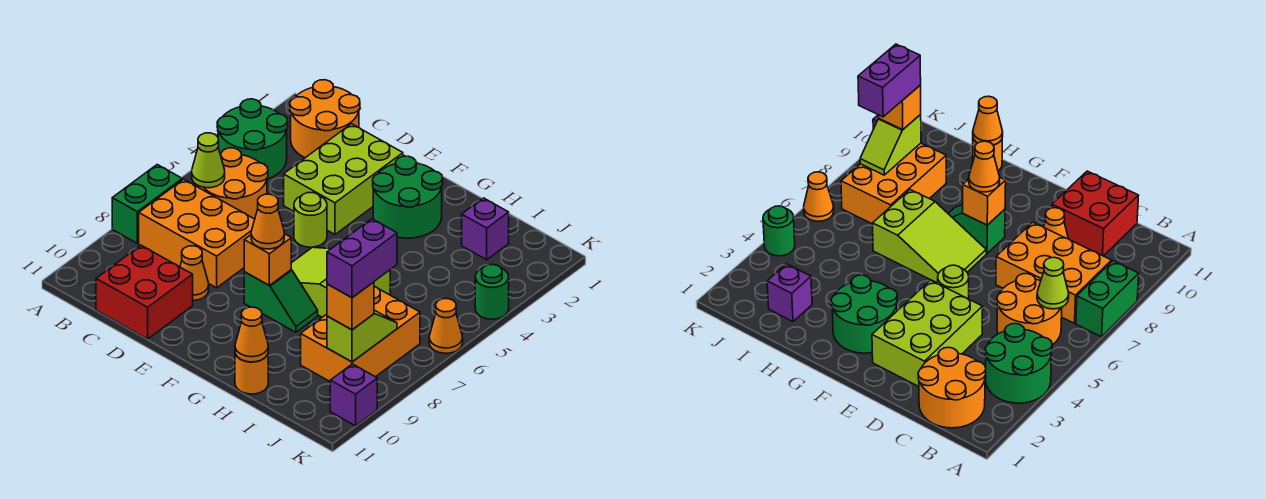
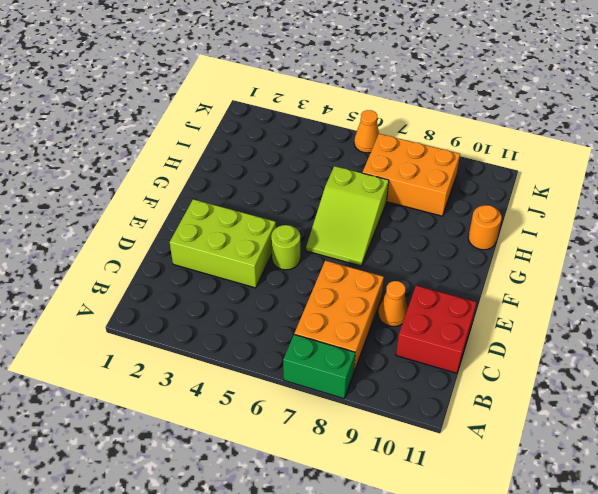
none -> green 2x2 round brick [217,99,288,179]
none -> orange 2x2 round brick [290,80,360,158]
none -> orange 2x2 round brick [199,148,268,219]

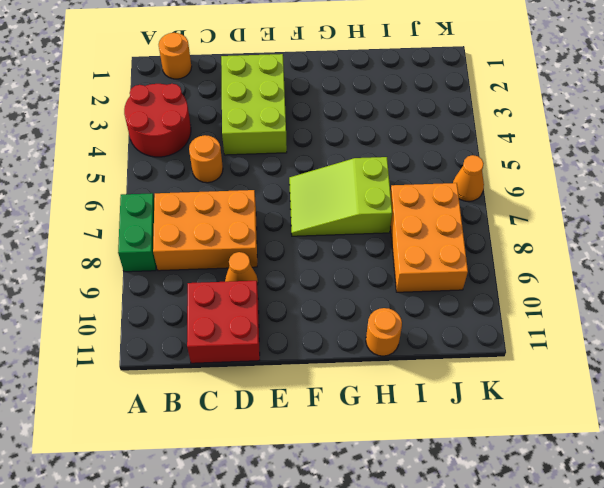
red 2x2 round brick [124,84,191,157] -> green 2x2 round brick [217,99,288,179]
orange 1x1 round brick [159,33,192,79] -> orange 2x2 round brick [290,80,360,158]
orange 1x1 round brick [189,135,223,183] -> orange 2x2 round brick [199,148,268,219]
none -> lime 1x1 round brick [294,192,327,247]
none -> green 2x2 round brick [373,156,443,238]
none -> green 1x2 slope [244,270,318,332]

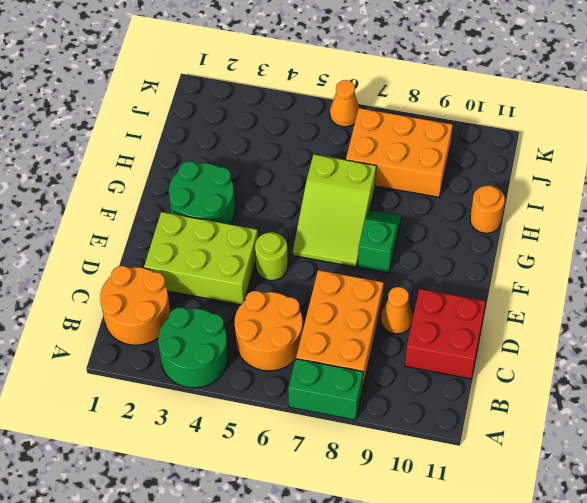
none -> purple 1x1 brick [462,198,509,260]
none -> green 1x1 round brick [475,264,509,319]
none -> purple 1x1 brick [330,364,377,426]

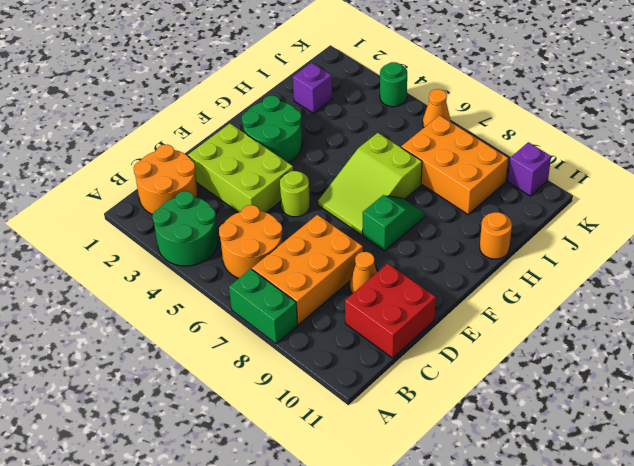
none -> lime 1x1 cone [192,133,225,188]
none -> orange 1x1 brick [244,234,291,285]
none -> orange 1x1 cone [235,307,268,362]

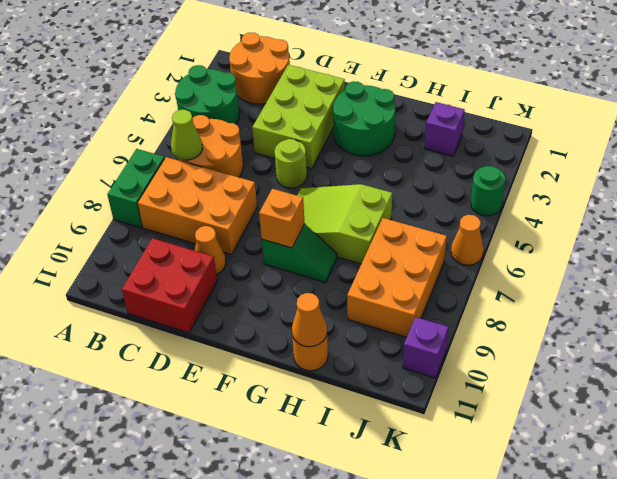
none -> lime 1x2 slope [327,310,397,362]
none -> orange 1x1 cone [251,194,284,249]
none -> orange 1x1 brick [327,282,374,330]

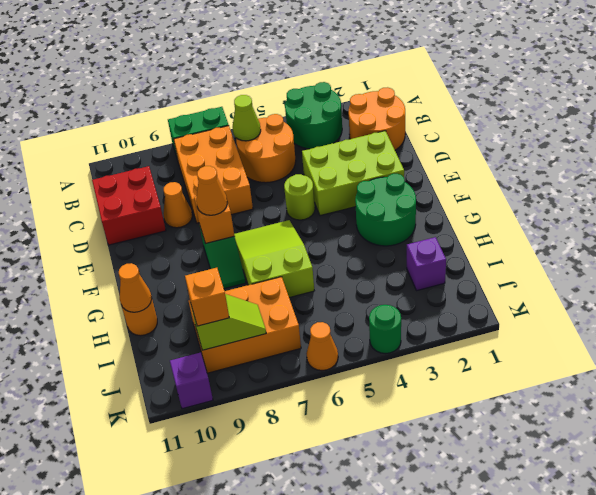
none -> purple 1x2 brick [327,219,397,298]

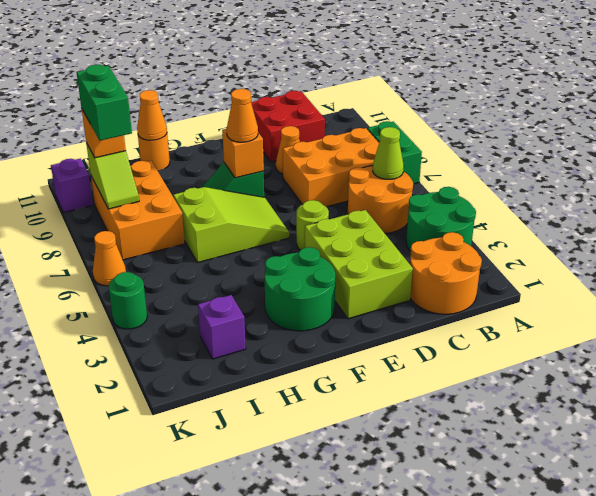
green 1x2 brick [77,65,132,141] -> purple 1x2 brick [327,219,397,298]

